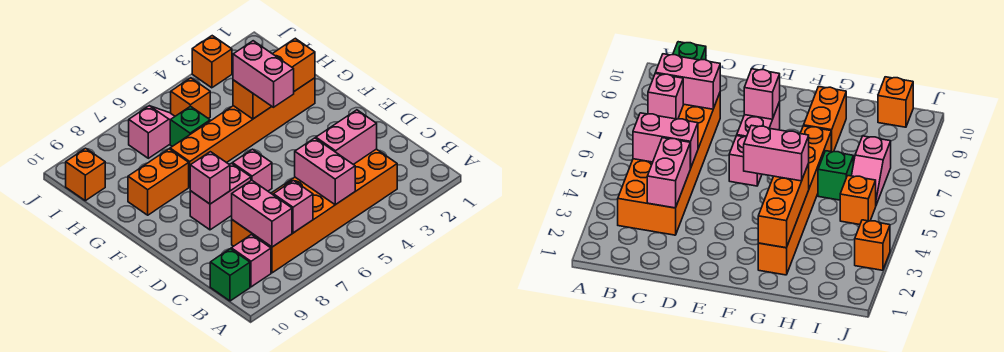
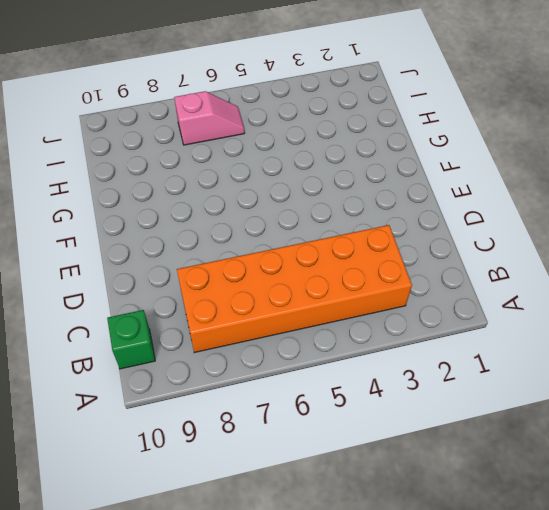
none -> pink 1x1 brick [231,235,271,287]
none -> pink 1x1 brick [232,149,272,191]
none -> pink 1x2 brick [190,163,251,230]

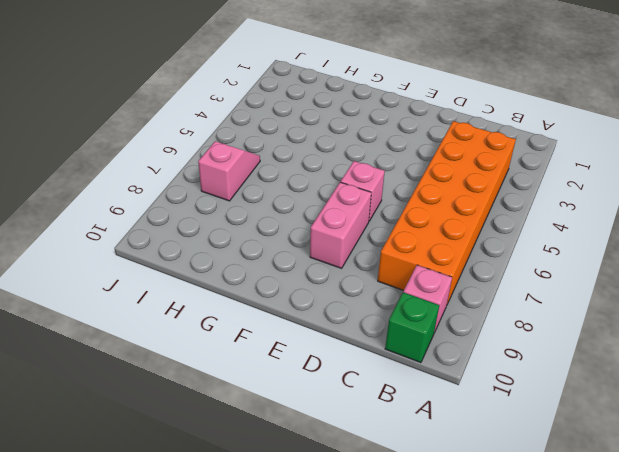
none -> orange 1x6 brick [170,78,315,187]
none -> orange 1x2 brick [128,149,189,215]
none -> green 1x1 brick [170,106,210,146]

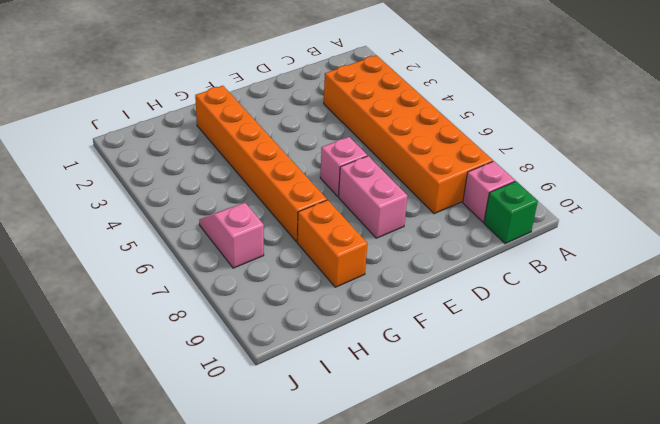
none -> green 1x1 brick [170,106,210,146]
none -> orange 1x1 brick [171,78,210,118]
none -> orange 1x1 brick [66,148,105,201]

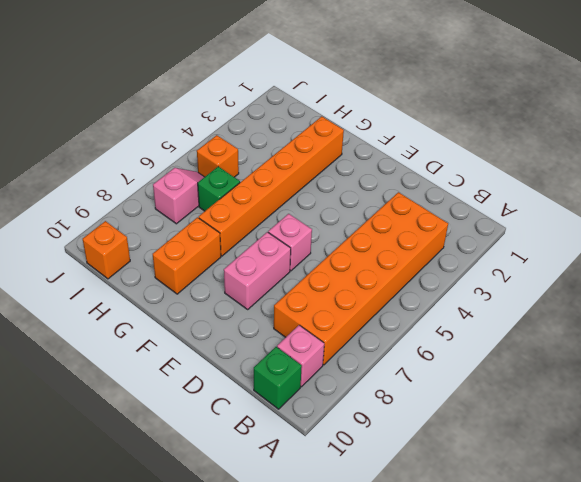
none -> orange 1x1 brick [192,36,232,88]
none -> pink 1x2 brick [295,138,355,205]
none -> pink 1x1 brick [273,181,313,233]

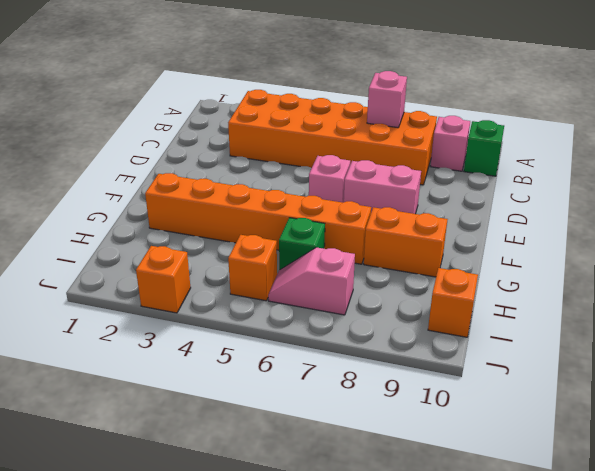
none -> pink 1x2 brick [295,138,355,205]
none -> pink 1x2 brick [232,180,292,247]
none -> pink 1x2 brick [316,110,377,164]

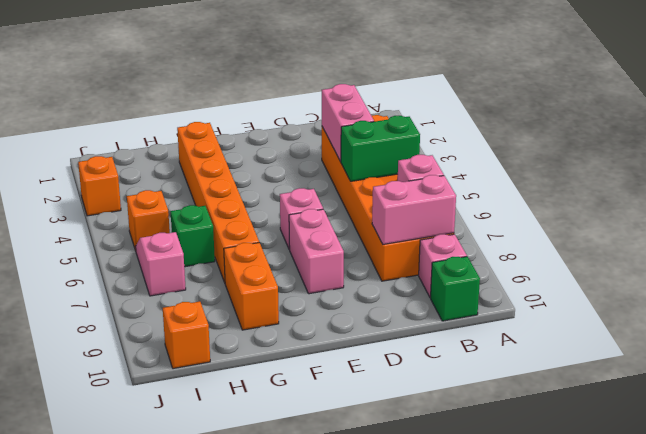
green 1x2 brick [341,116,420,181] -> pink 1x2 brick [295,138,355,205]
none -> pink 1x1 brick [190,152,230,204]
none -> orange 1x3 brick [233,38,315,119]
none -> pink 1x2 brick [233,41,294,107]

